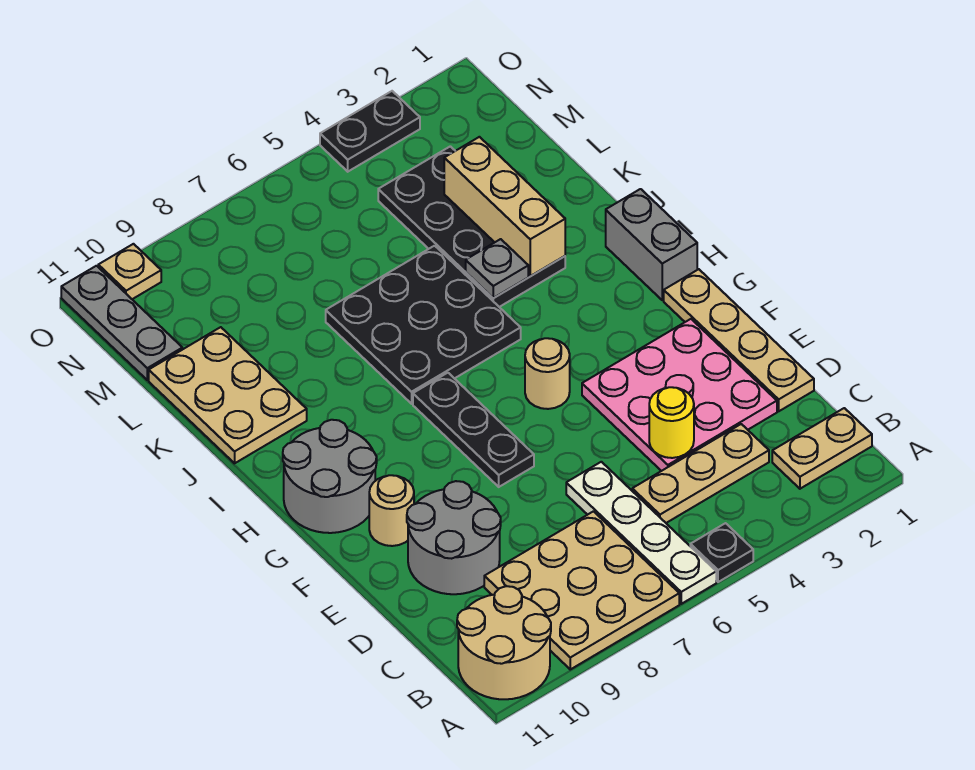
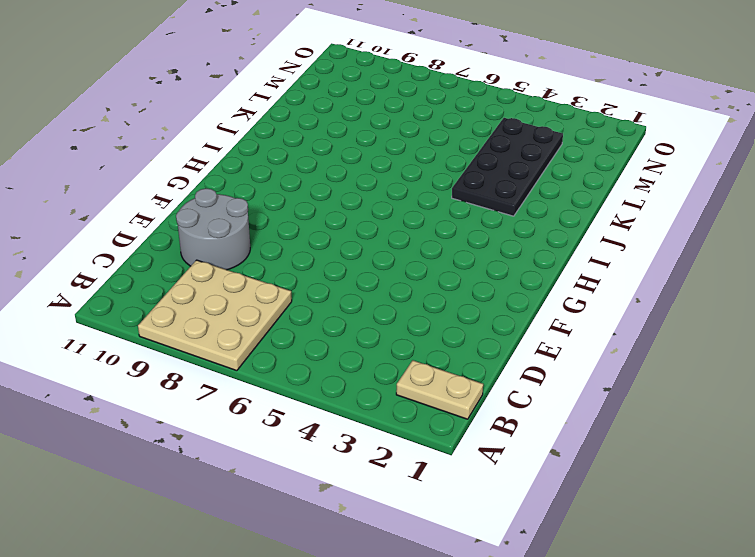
none -> black 1x1 plate [690,523,753,582]
none -> white 1x4 plate [566,462,716,604]
none -> tan 2x2 round brick [457,586,551,699]

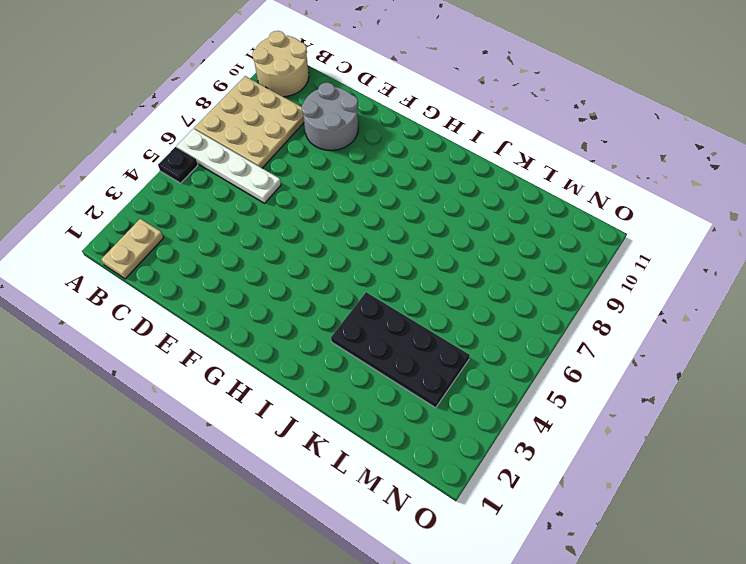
none -> tan 1x3 plate [632,424,769,523]
none -> tan 1x4 plate [664,269,814,411]
none -> pink 3x3 plate [582,319,777,471]

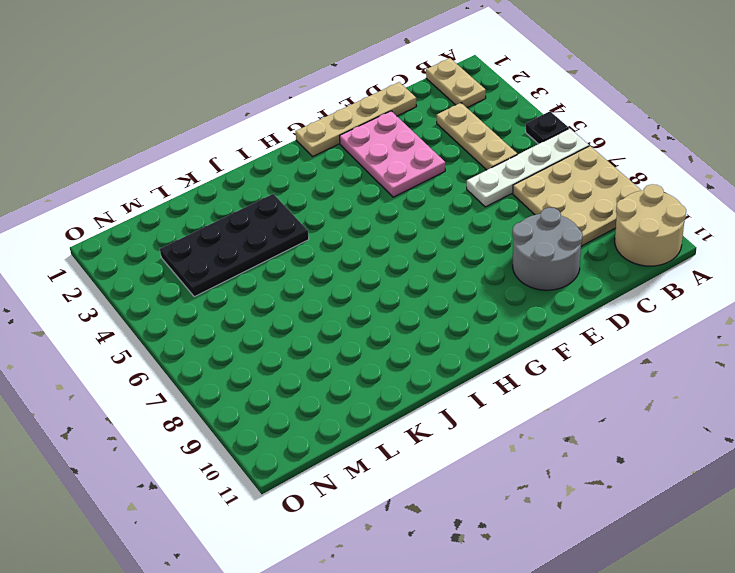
pink 2x3 plate [340,111,445,197] -> pink 3x3 plate [582,319,777,471]
none -> black 1x3 plate [413,373,534,487]
none -> tan 1x1 round brick [369,475,414,546]
none -> tan 1x1 round brick [525,338,570,409]

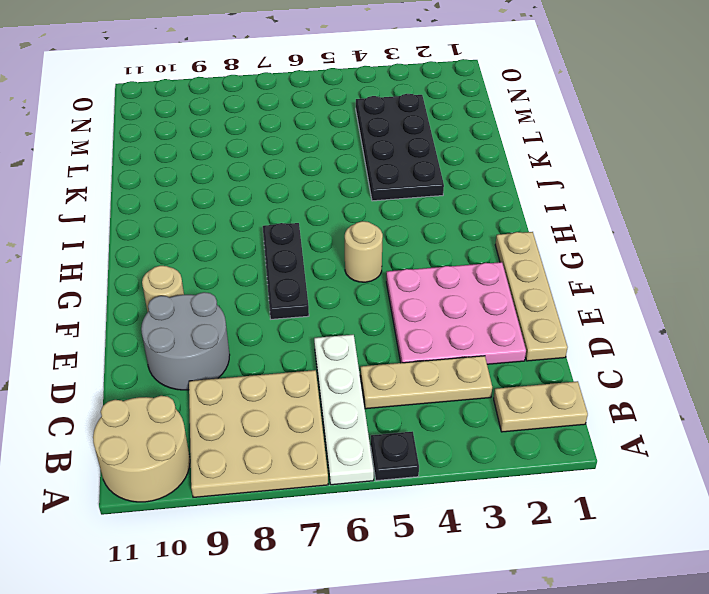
none -> grey 2x2 round brick [283,420,377,533]
none -> grey 1x2 brick [606,189,697,300]
none -> black 3x3 plate [326,246,521,404]

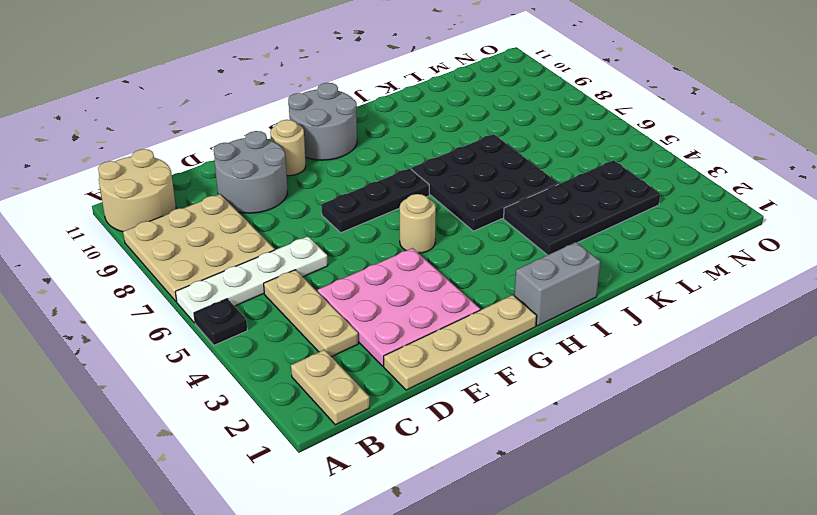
none -> tan 2x3 plate [149,327,307,463]
none -> grey 1x3 plate [61,266,182,380]
none -> black 1x2 plate [320,91,420,172]

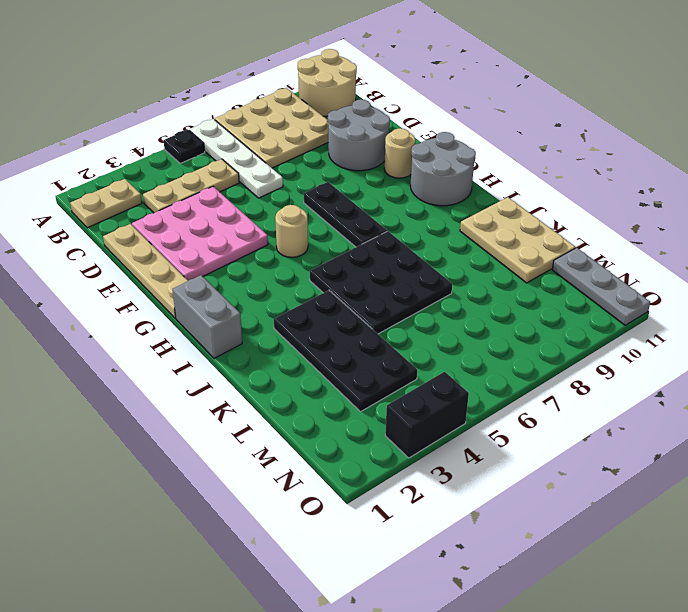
black 1x2 brick [385,372,469,458] -> black 1x2 plate [320,91,420,172]
none -> tan 1x1 plate [98,244,161,299]
none -> yellow 1x1 round brick [649,387,694,458]
none -> tan 1x3 brick [444,137,565,276]

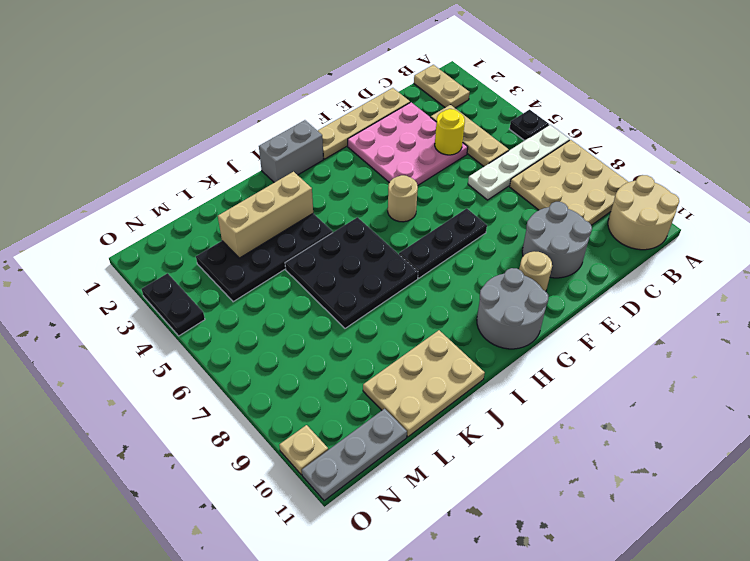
none -> grey 1x1 plate [466,239,528,298]

